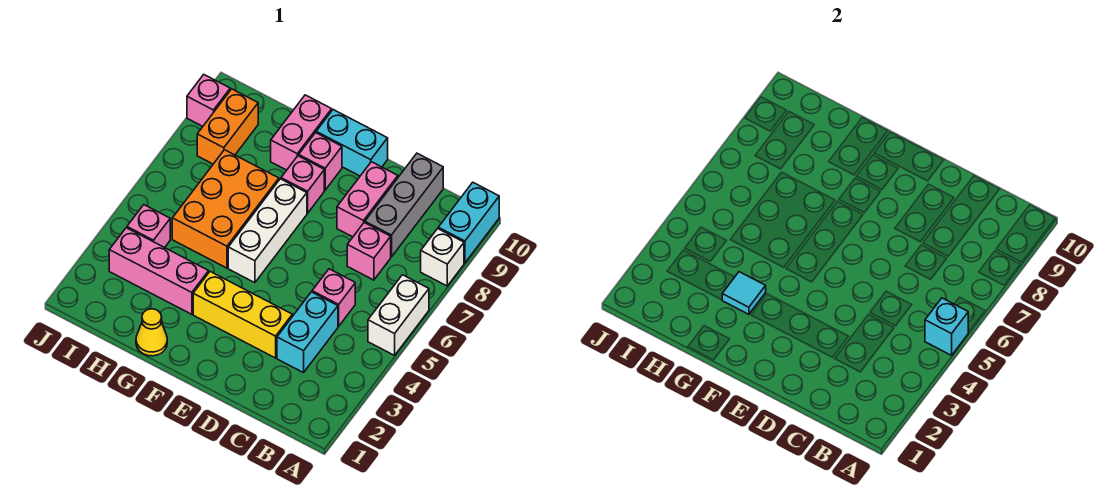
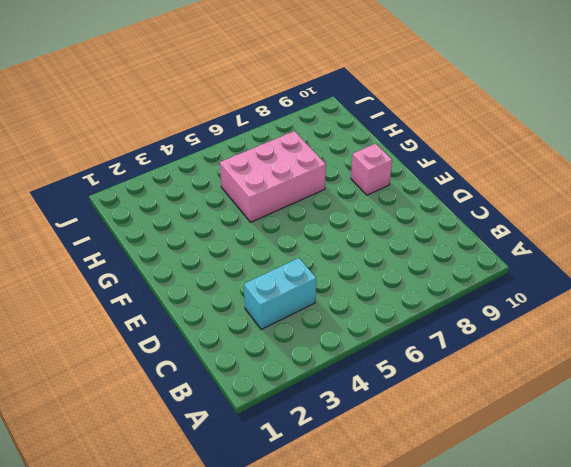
pink 2x3 brick [220,131,326,222] -> orange 2x3 brick [172,150,279,268]
none -> white 1x2 brick [368,275,429,355]
none -> white 1x1 brick [421,229,464,286]
none -> cyan 1x2 brick [438,182,499,263]

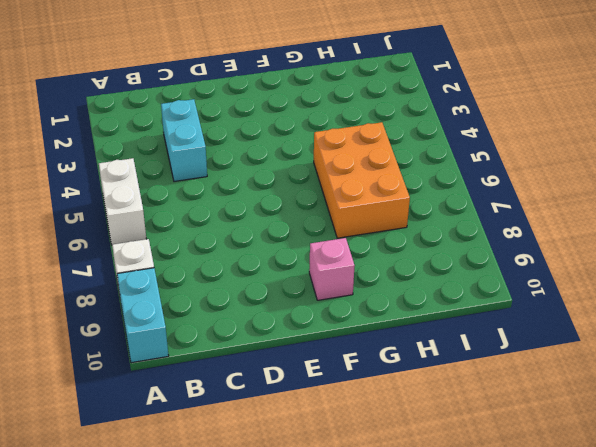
none -> pink 1x1 brick [312,269,355,326]
none -> pink 1x1 brick [347,223,391,280]
none -> grey 1x3 brick [365,153,443,257]

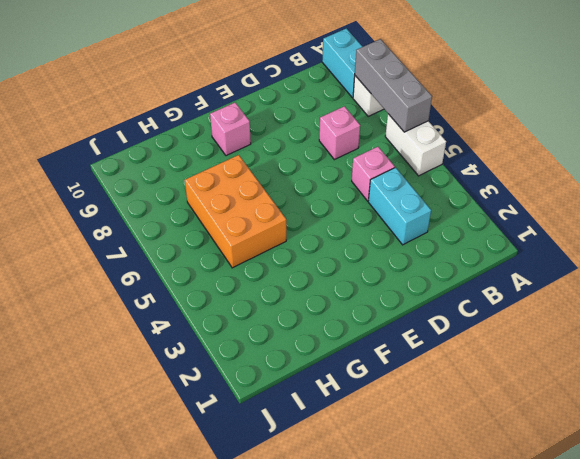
grey 1x3 brick [355,39,432,132] -> grey 1x3 brick moved to [365,153,443,257]
none -> yellow 1x3 brick [193,272,292,358]
none -> pink 1x2 brick [337,162,398,237]
none -> cyan 1x2 brick [316,110,388,176]

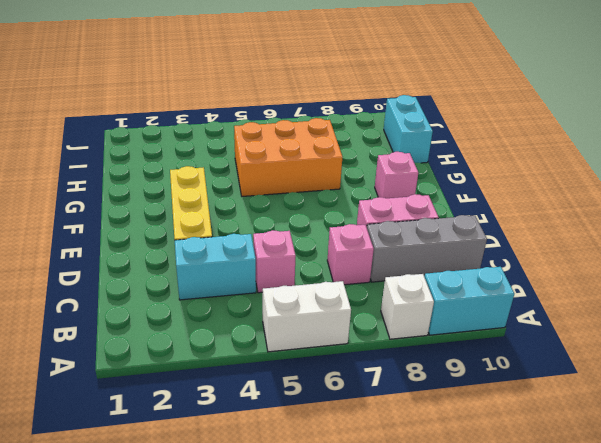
cyan 1x2 brick [384,95,433,163] -> cyan 1x2 brick moved to [316,110,388,176]
none -> white 1x3 brick [228,179,307,283]
none -> pink 1x1 brick [281,156,324,213]
none -> yellow 1x1 cone [136,309,167,356]

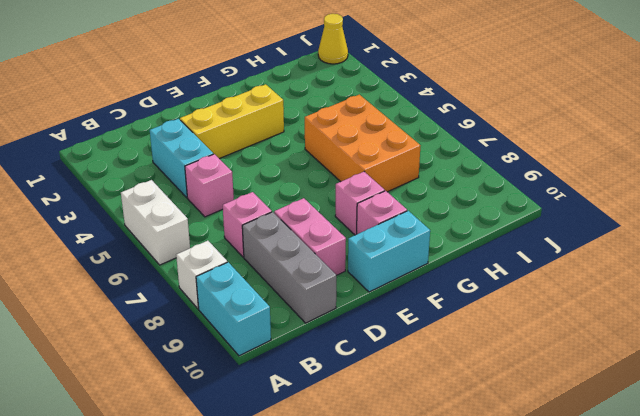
yellow 1x1 cone [318,14,348,64] -> yellow 1x1 cone moved to [136,309,167,356]
none -> white 1x3 brick [228,179,307,283]
none -> pink 1x3 brick [109,228,209,314]
none -> pink 1x2 brick [271,95,332,170]

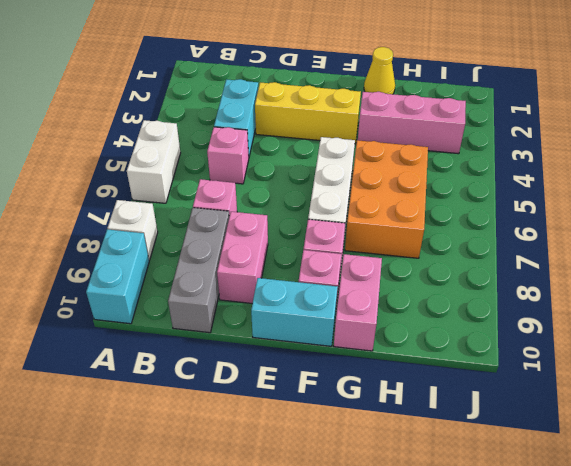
none -> pink 1x1 brick [127,205,170,248]
none -> orange 1x2 brick [197,89,258,164]
none -> pink 1x1 brick [187,75,230,126]

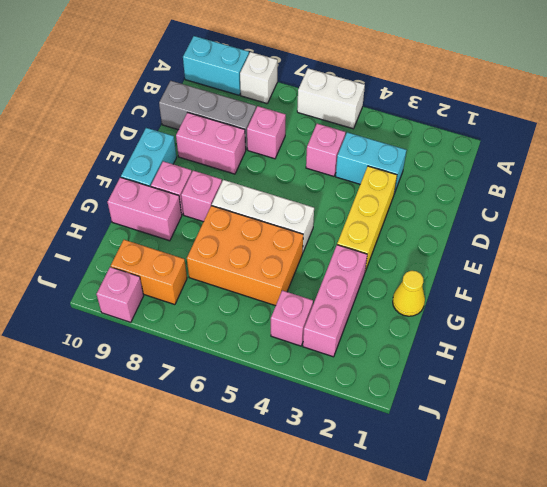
none -> cyan 1x1 brick [925,298,968,355]
none -> cyan 1x1 tile [722,272,766,314]

